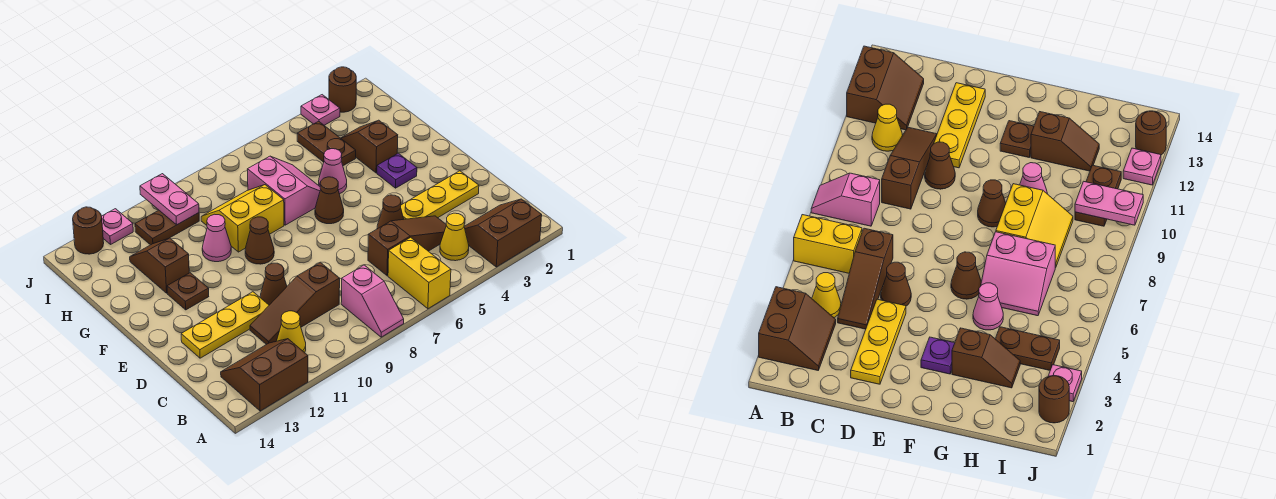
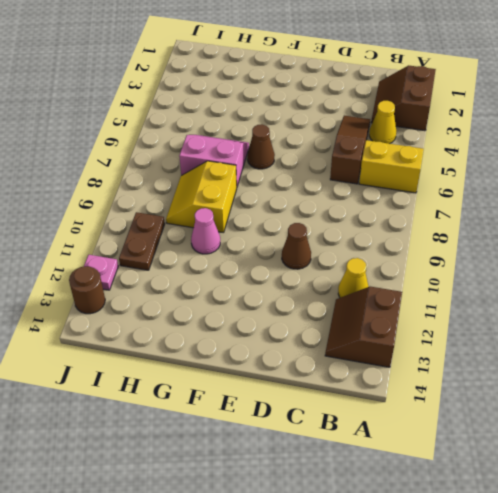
none -> pink 1x2 slope [341,265,404,337]
none -> brown 1x3 slope [250,262,340,345]
none -> yellow 1x3 plate [401,171,479,219]

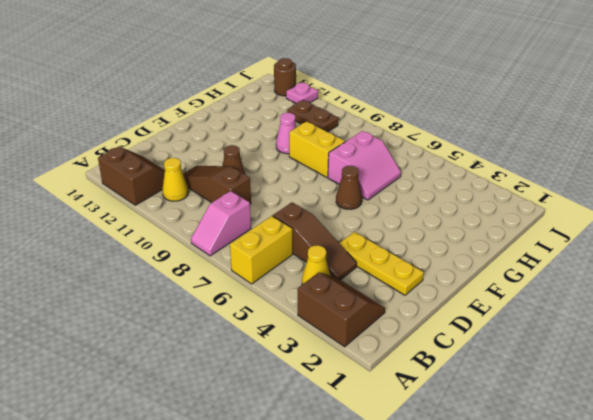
none -> brown 1x1 cone [377,195,404,229]
none -> yellow 1x3 plate [181,292,269,358]
none -> purple 1x1 plate [377,153,417,188]

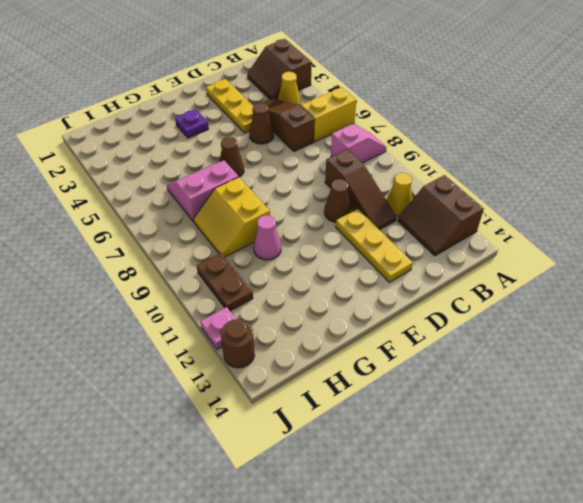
none -> brown 1x1 cone [245,217,274,264]
none -> brown 1x1 plate [167,273,209,310]
none -> brown 1x2 slope [341,120,398,173]

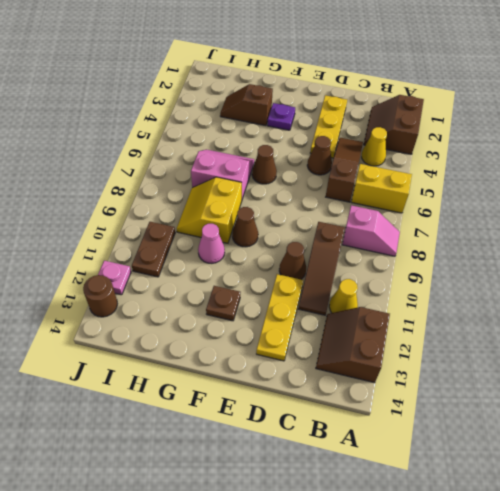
none -> pink 1x1 cone [319,149,347,194]
none -> brown 1x2 slope [130,238,189,293]
none -> brown 1x2 plate [297,121,356,166]

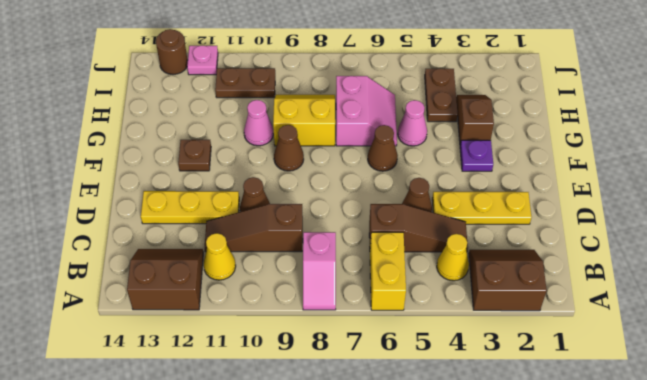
none -> brown 1x2 slope [130,238,189,293]
none -> brown 1x1 round brick [329,67,356,112]
none -> pink 1x1 plate [301,95,340,125]

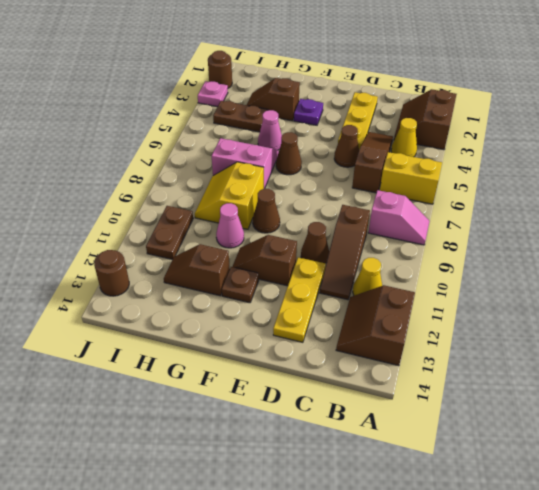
brown 1x2 slope [232,235,297,286] -> none
none -> pink 1x1 plate [102,209,133,244]
none -> pink 1x2 plate [140,174,199,225]

